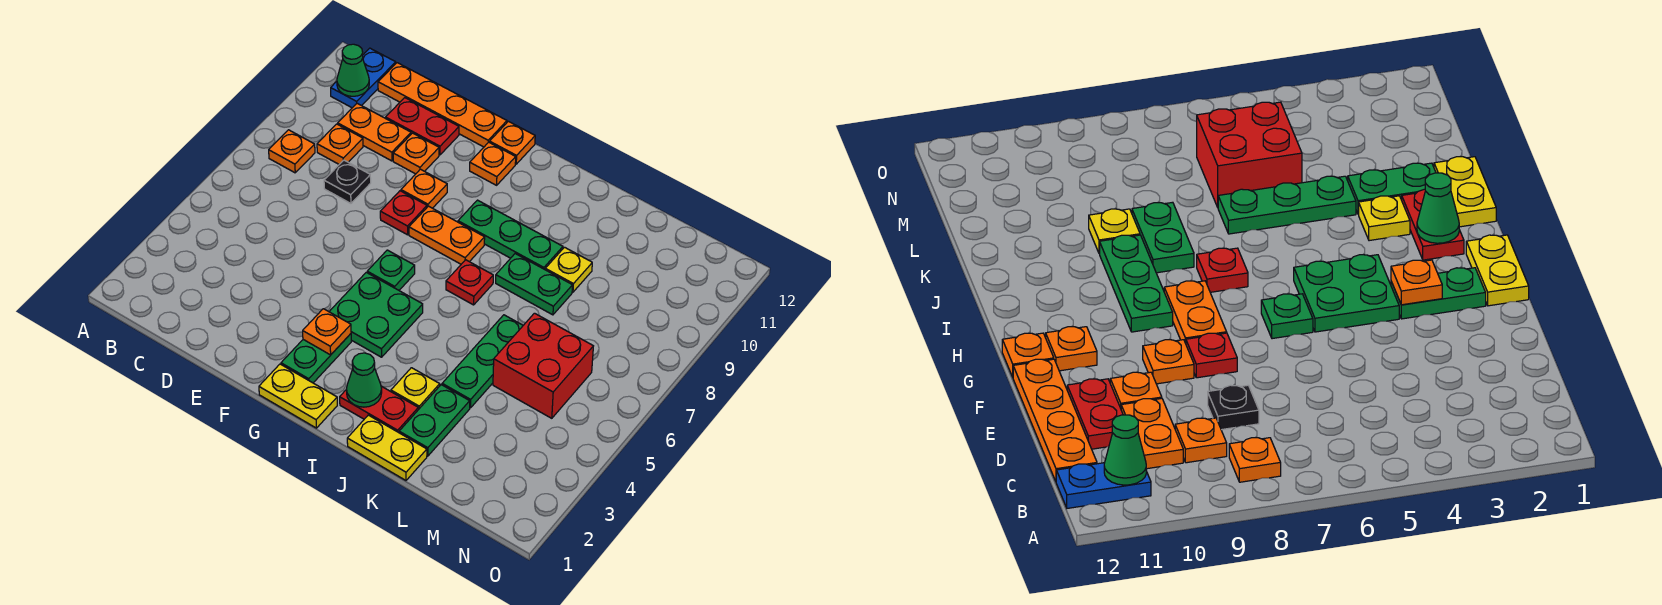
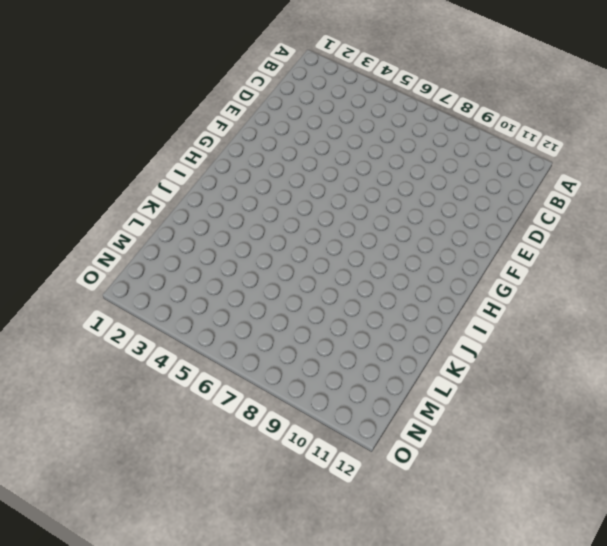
none -> orange 1x1 plate [269,130,315,173]
none -> blue 1x2 plate [331,48,396,108]
none -> orange 1x1 plate [317,124,363,164]
none -> orange 1x2 plate [338,103,411,161]

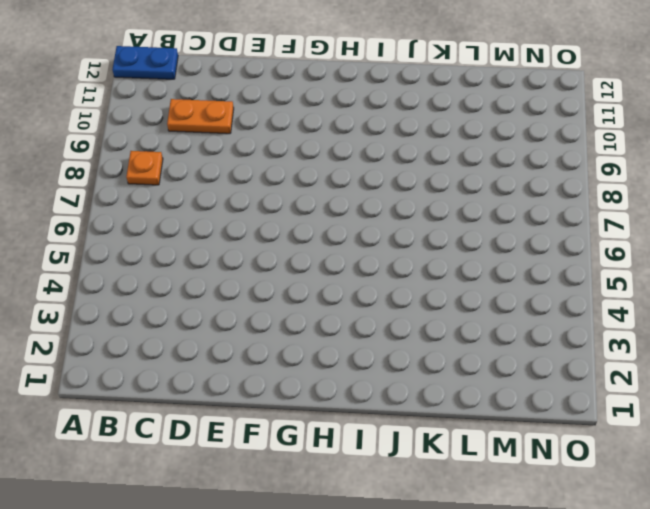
blue 1x2 plate [112,46,178,79] -> blue 1x2 plate turned to [331,48,396,108]
none -> orange 1x1 plate [317,124,363,164]
none -> orange 1x4 plate [378,63,507,147]
none -> black 1x1 plate [324,160,371,203]
none -> red 1x2 plate [386,98,459,155]

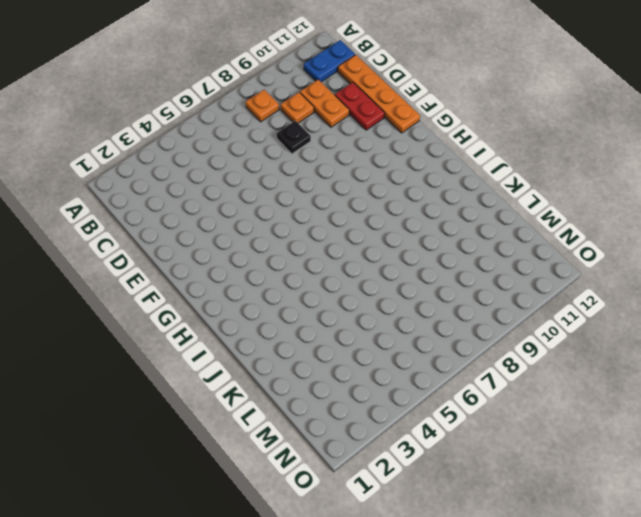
none -> orange 1x1 plate [393,133,439,174]
none -> red 1x1 plate [380,191,427,235]
none -> orange 1x1 plate [401,169,447,208]
none -> yellow 1x2 plate [259,364,337,428]

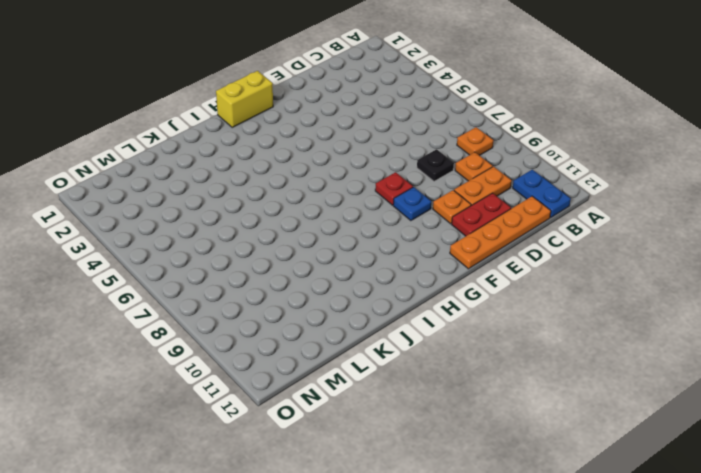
blue 1x1 plate [393,187,431,221] -> orange 1x1 plate [401,169,447,208]
yellow 1x2 brick [216,71,273,127] -> yellow 1x2 plate [259,364,337,428]
none -> green 1x2 plate [281,334,351,383]
none -> green 2x2 plate [329,272,423,357]
none -> green 1x1 plate [367,250,415,290]
none -> orange 1x2 plate [409,206,485,264]

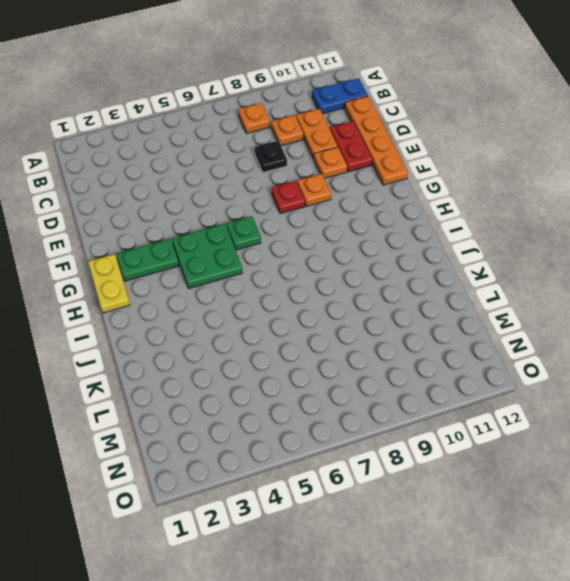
none -> orange 1x2 plate [409,206,485,264]
none -> orange 1x1 plate [470,142,516,185]
none -> orange 1x1 plate [490,121,535,164]
none -> green 1x3 plate [458,200,563,269]

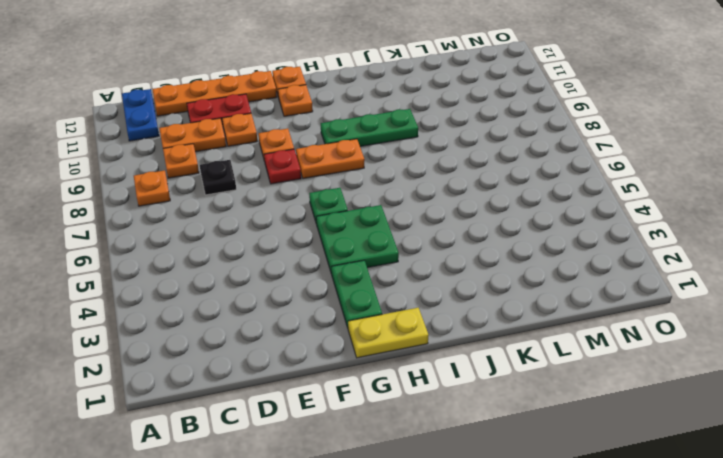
none -> red 1x2 plate [340,386,418,433]
none -> red 1x1 plate [446,260,493,305]
none -> yellow 1x2 plate [347,415,427,480]
none -> yellow 1x1 plate [391,368,440,410]

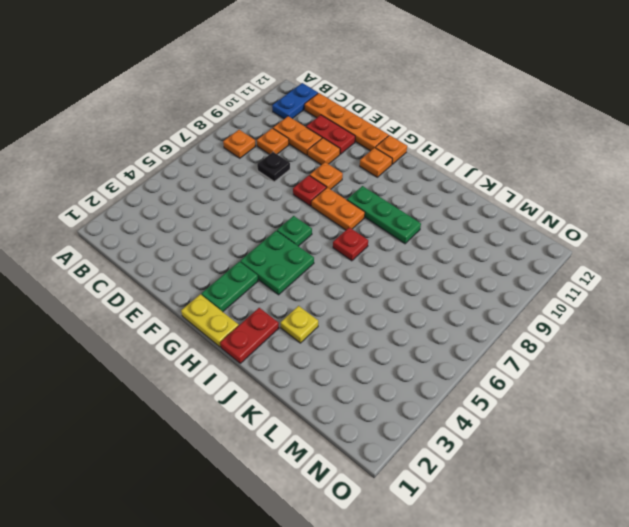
red 1x2 plate [220,308,279,363] -> red 1x2 plate turned to [340,386,418,433]
none -> yellow 1x2 plate [347,415,427,480]
none -> green 1x2 plate [496,254,573,315]
none -> green 1x2 plate [399,385,470,456]
none -> green 1x3 plate [442,315,523,408]

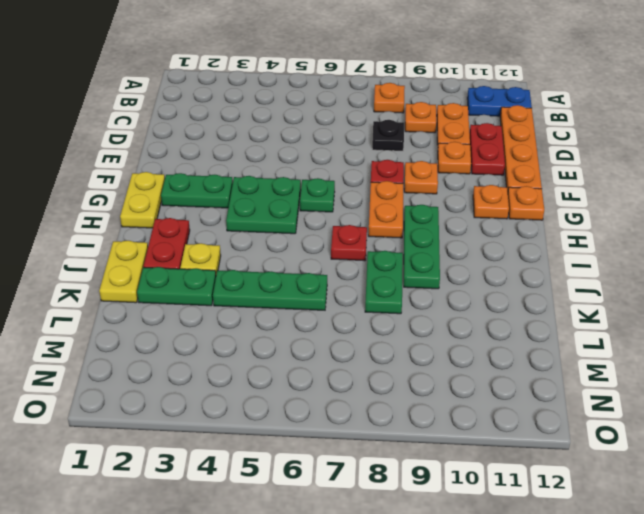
none -> yellow 1x1 plate [545,247,592,292]
none -> red 2x2 brick [493,313,593,418]
none -> green 1x1 cone [337,44,369,96]
none -> orange 1x1 plate [303,309,351,355]

